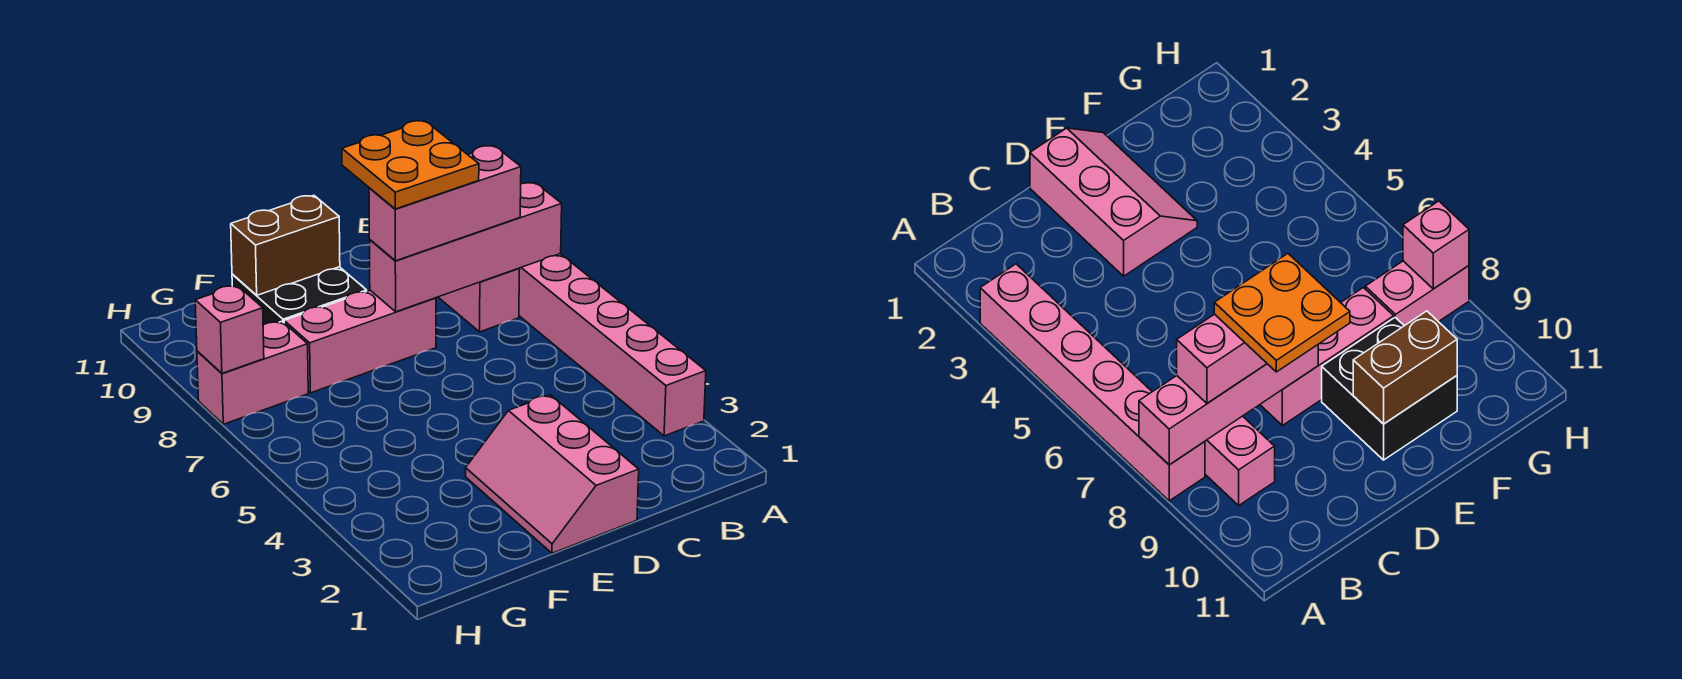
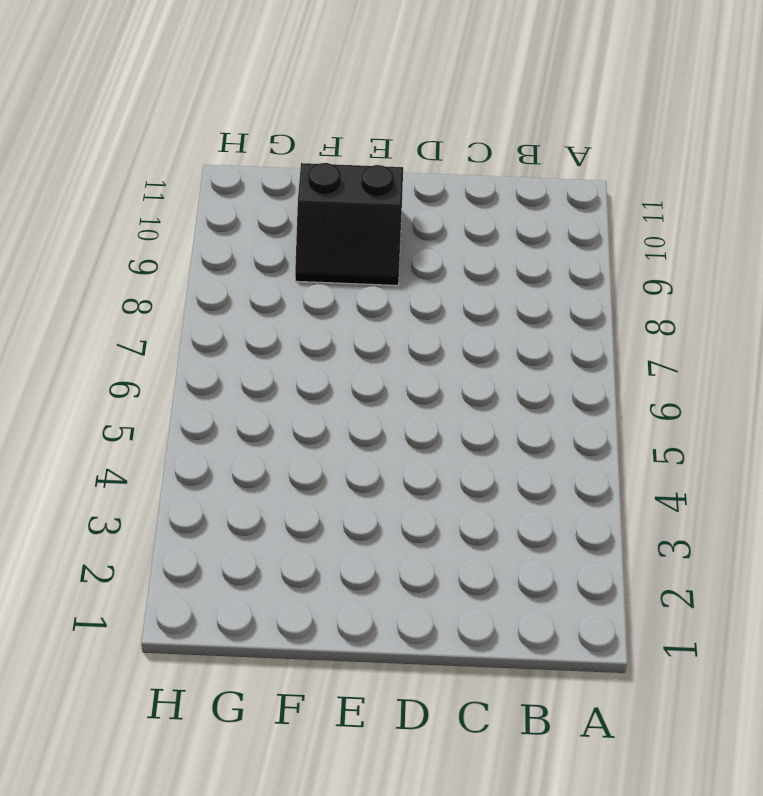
black 2x2 slope [295,163,403,286] -> black 2x2 brick [232,267,367,325]
none -> pink 1x6 brick [519,254,706,436]
none -> pink 1x2 brick [439,268,520,332]

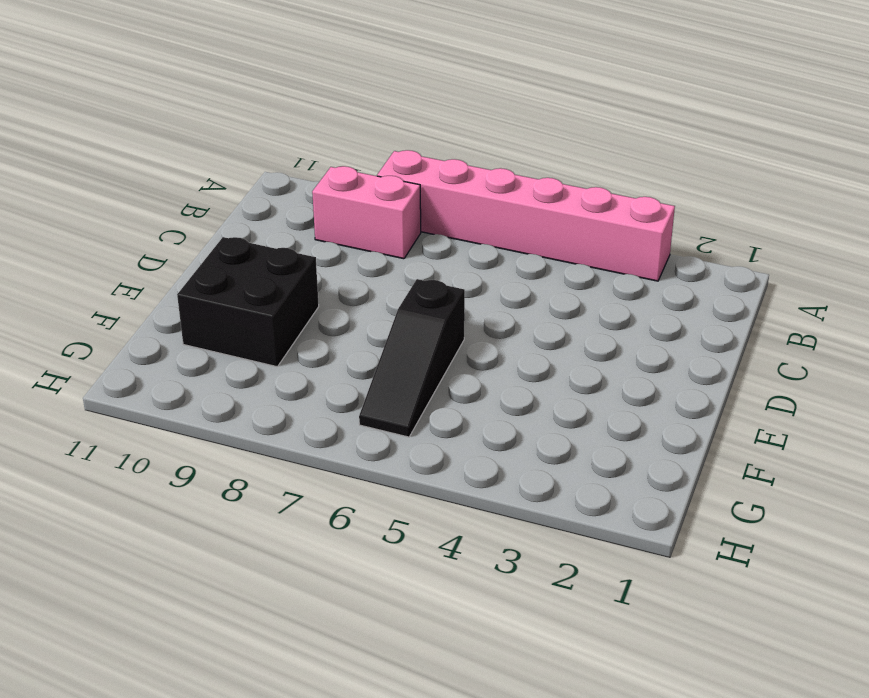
black 1x3 slope [359,279,465,437] -> none
none -> pink 2x3 slope [466,395,639,553]
none -> pink 1x3 brick [284,290,436,393]

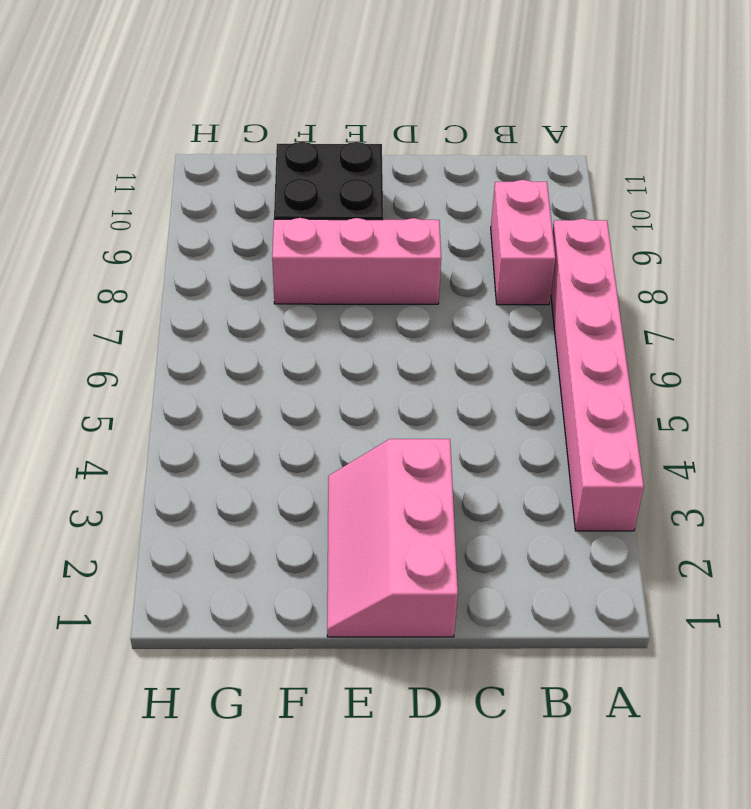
none -> pink 1x2 brick [197,321,308,424]
none -> pink 1x4 brick [370,183,562,312]

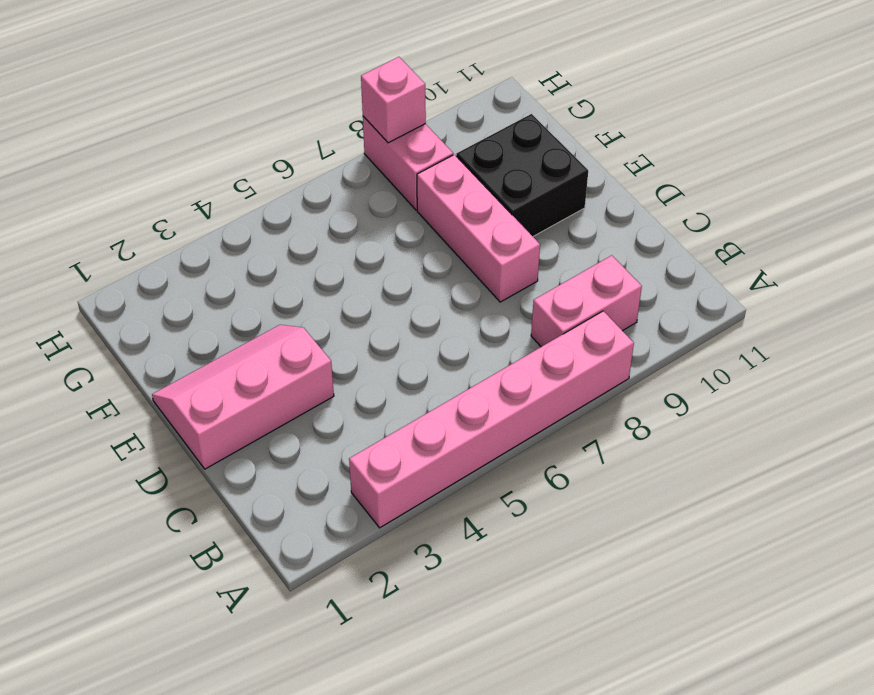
none -> pink 1x4 brick [370,183,562,312]
none -> brown 1x2 brick [231,196,340,295]

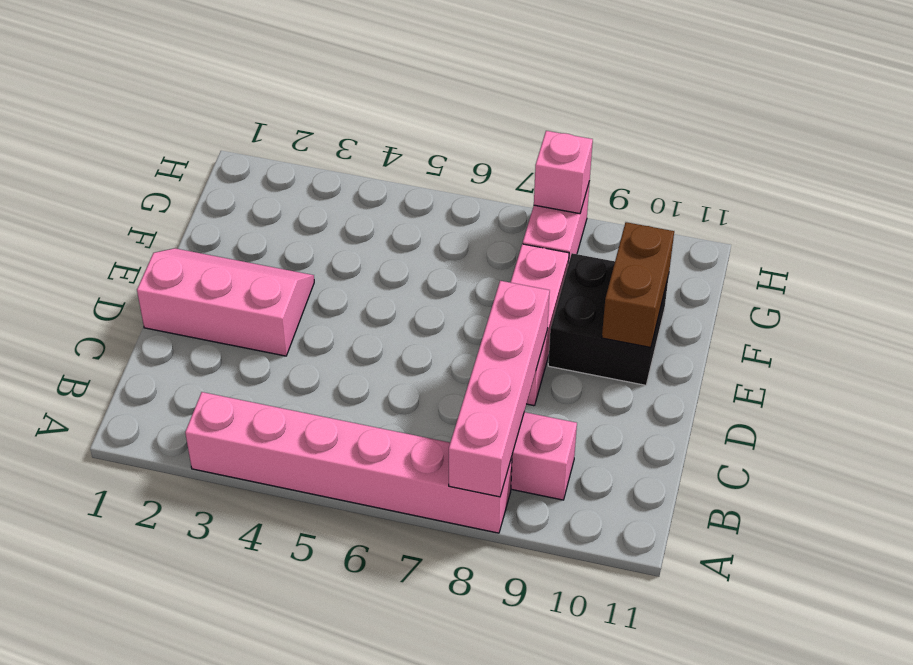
none -> pink 1x3 brick [369,146,521,261]
none -> orange 2x2 plate [342,121,479,209]

